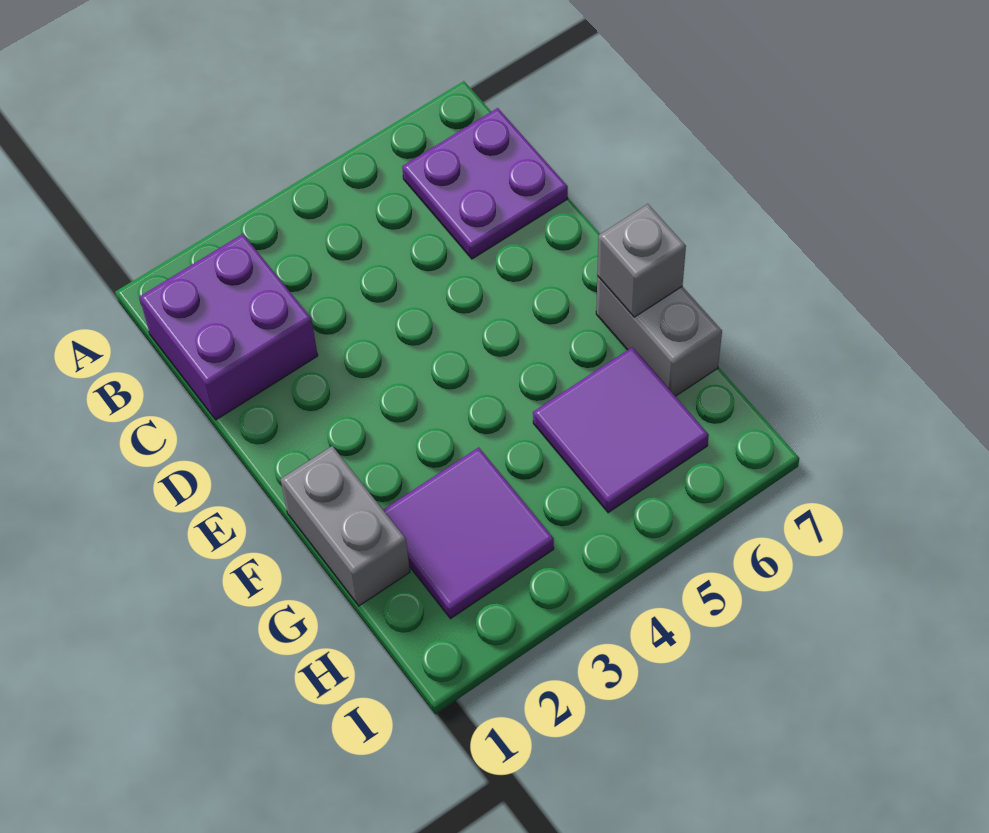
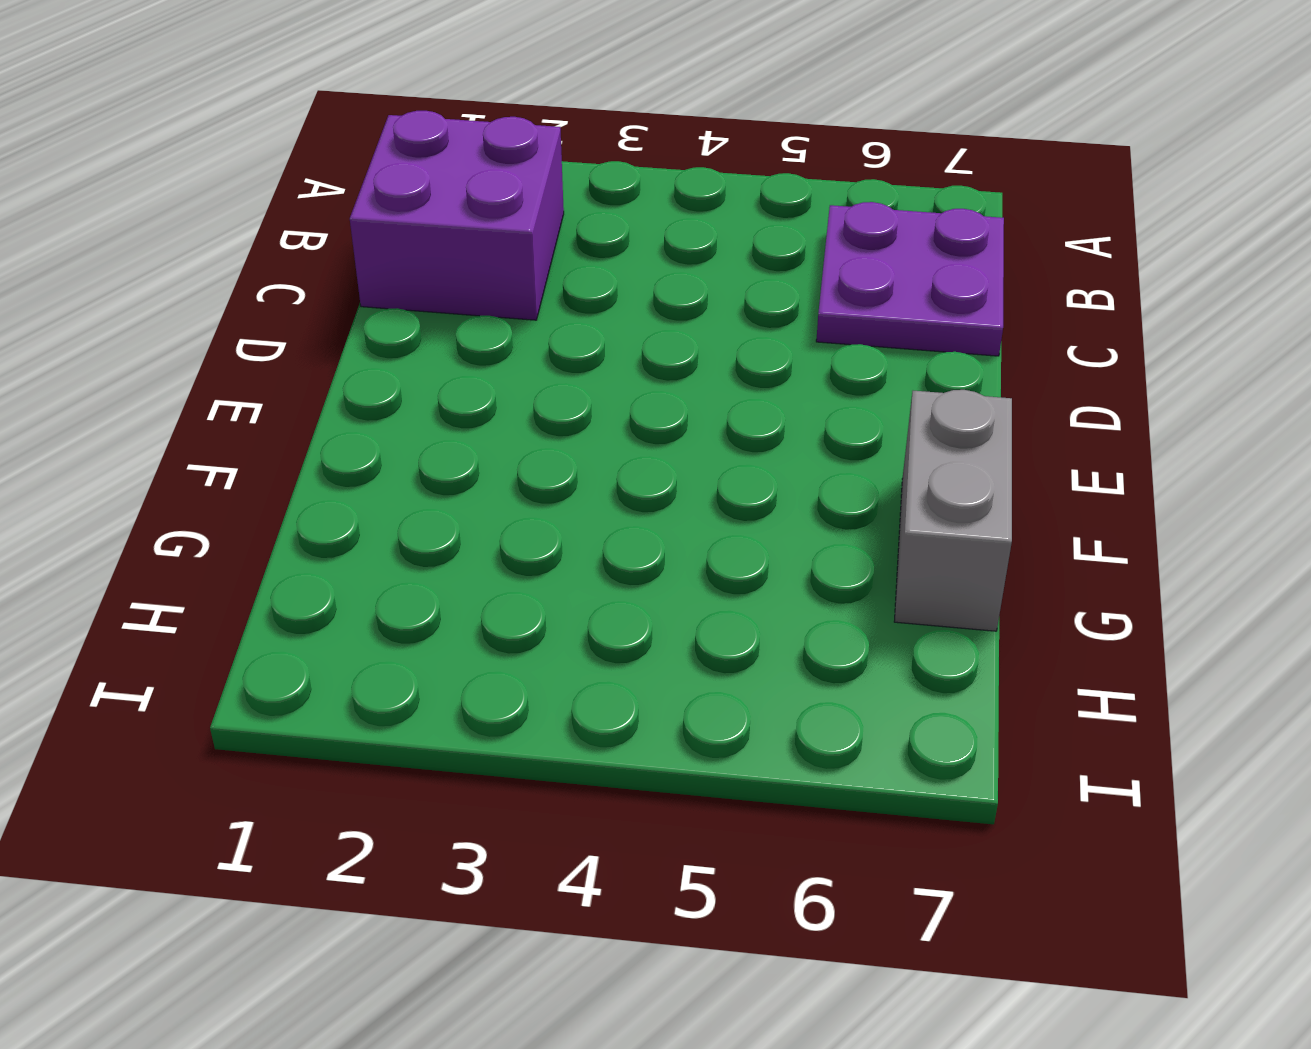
none -> grey 1x2 brick [280,446,410,606]
none -> purple 2x2 tile [383,447,554,619]

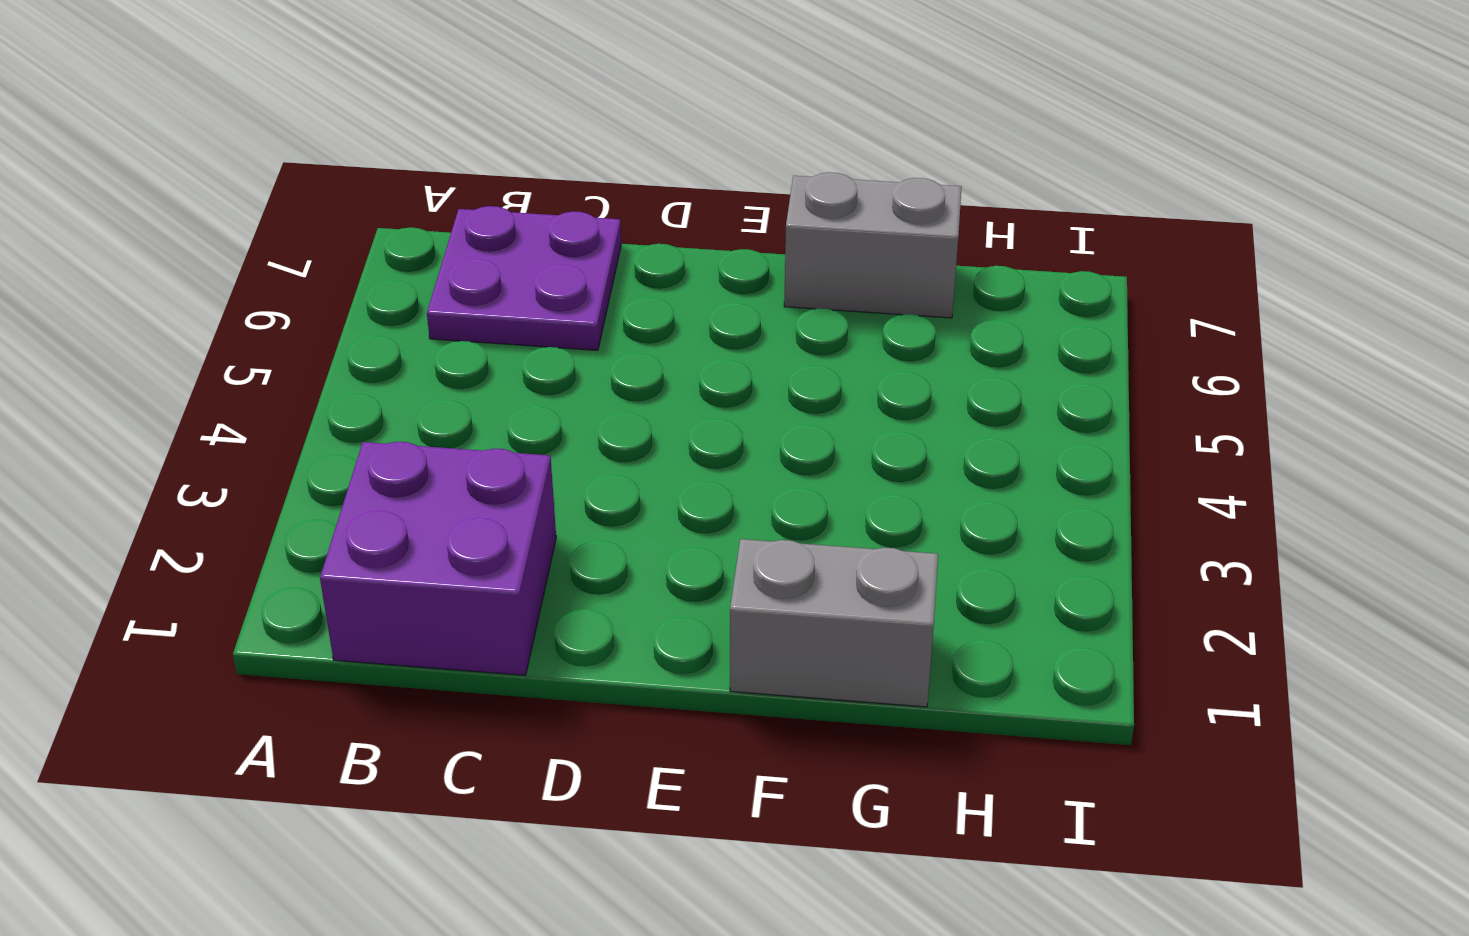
none -> purple 2x2 tile [383,447,554,619]
none -> purple 2x2 tile [533,347,709,513]

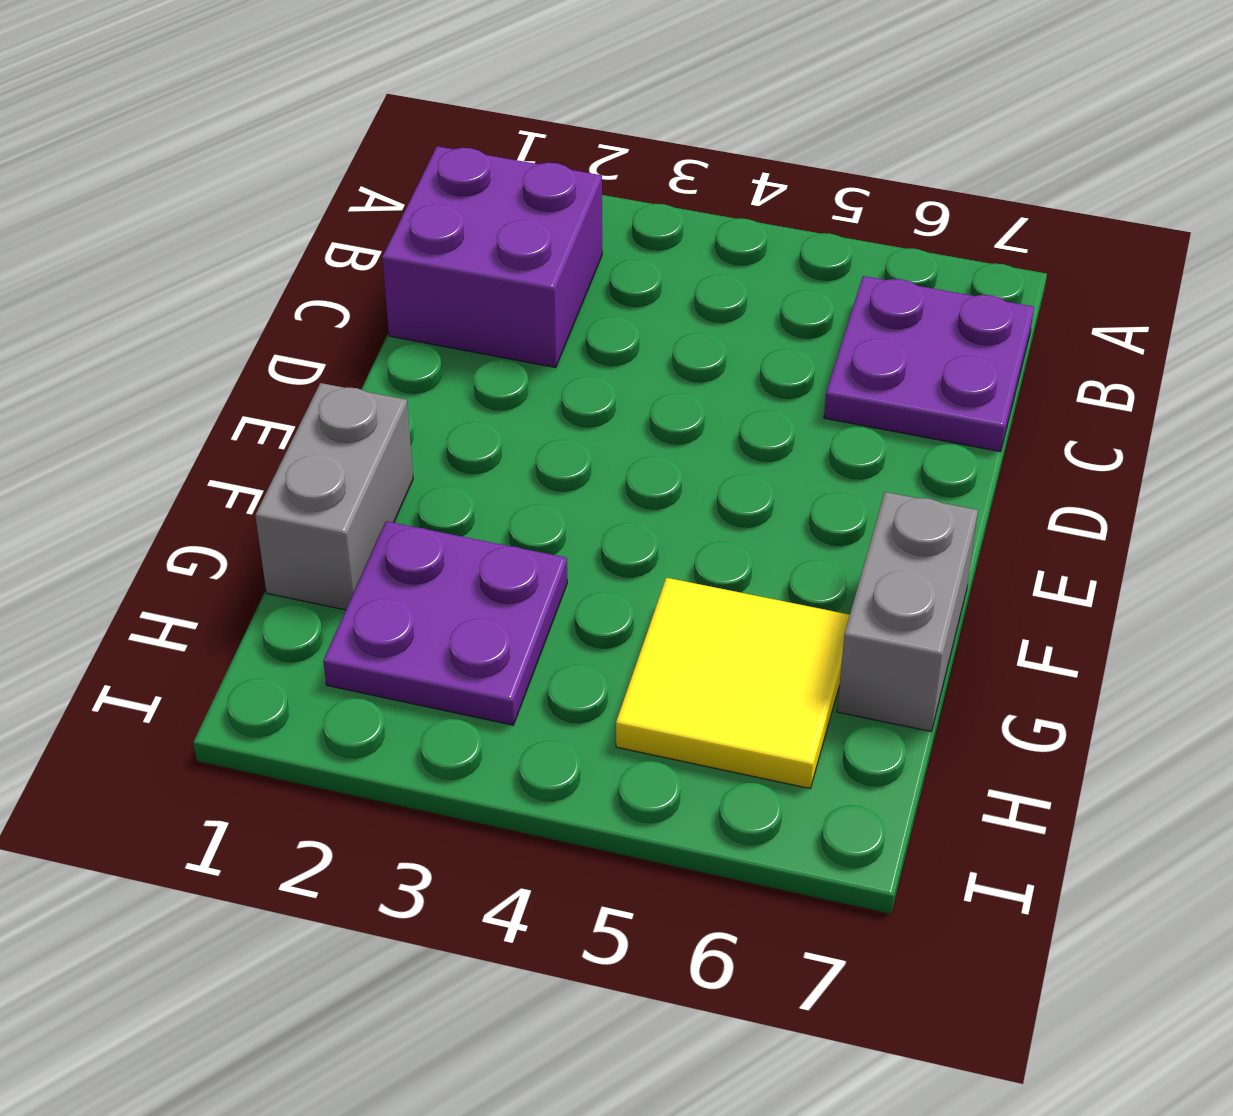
purple 2x2 plate [323,521,567,725] -> purple 2x2 tile [383,447,554,619]
yellow 2x2 tile [616,578,850,788] -> purple 2x2 tile [533,347,709,513]
none -> grey 1x1 brick [597,204,686,317]

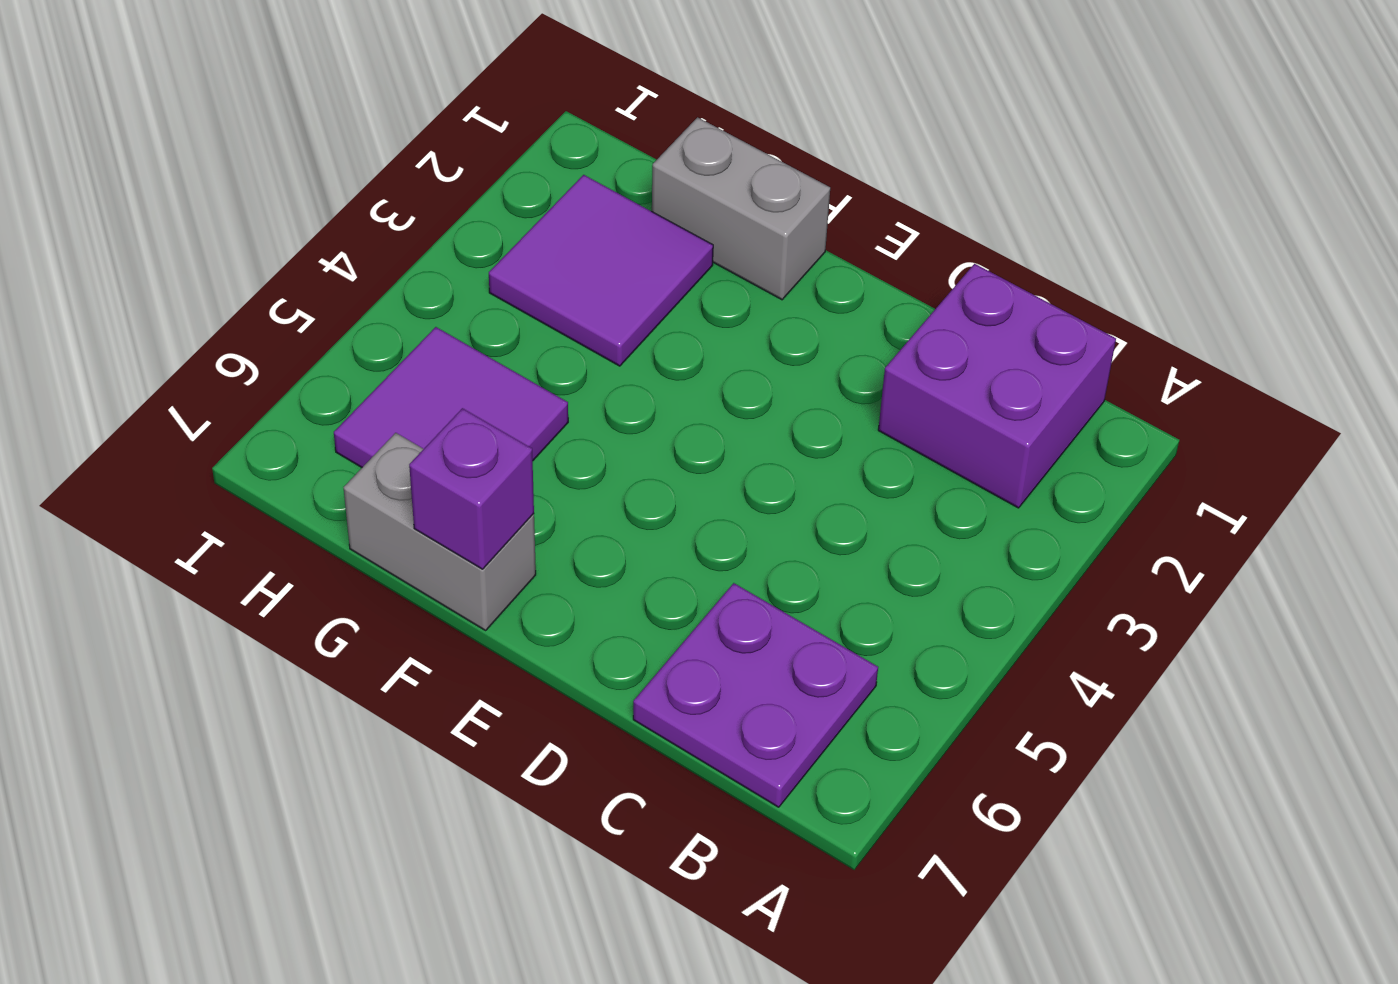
purple 1x1 brick [409,408,534,569] -> grey 1x1 brick [597,204,686,317]

